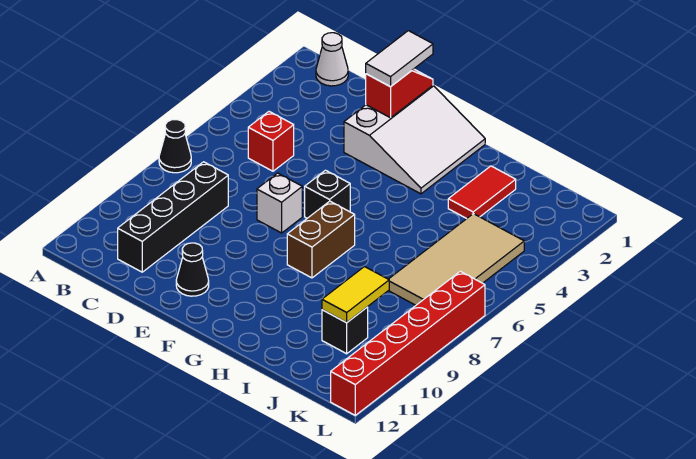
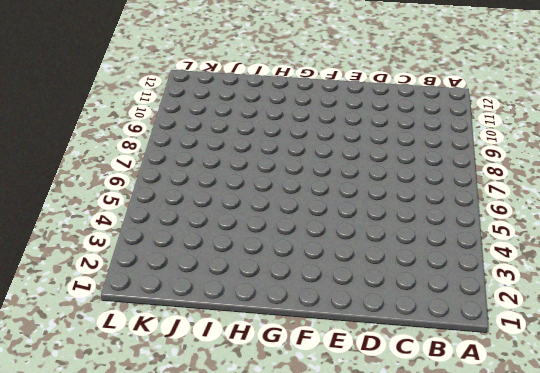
none -> black 1x1 cone [159,120,191,173]
none -> white 1x1 cone [316,33,348,86]
none -> red 1x1 brick [248,112,294,171]

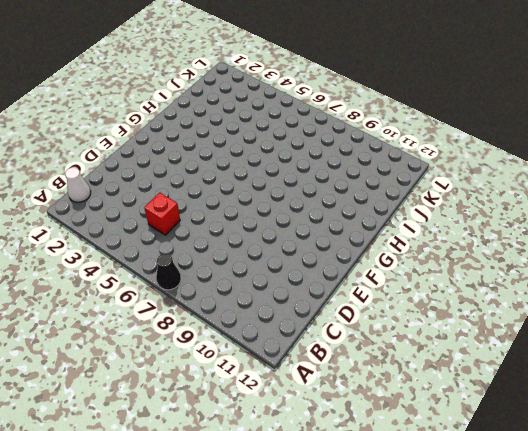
none -> black 1x4 brick [118,162,228,272]
none -> white 3x3 slope [344,86,485,194]
none -> white 1x1 brick [257,173,302,233]

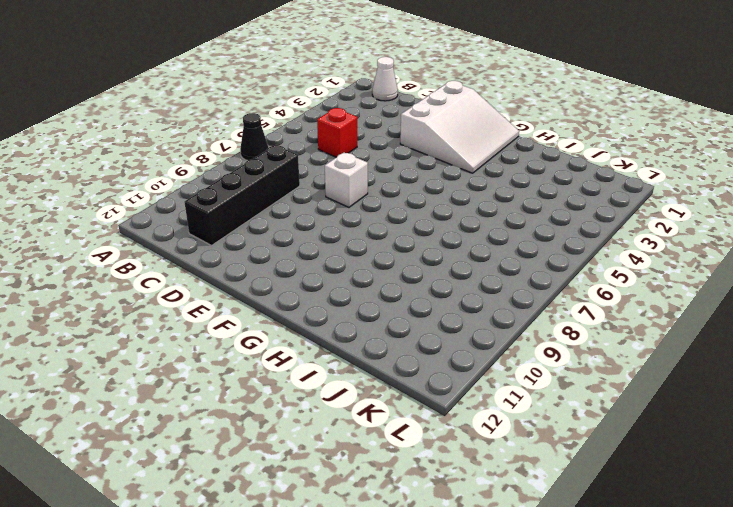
none -> black 1x1 cone [176,243,209,296]
none -> black 1x1 brick [305,170,350,218]
none -> brown 1x2 brick [287,201,355,278]

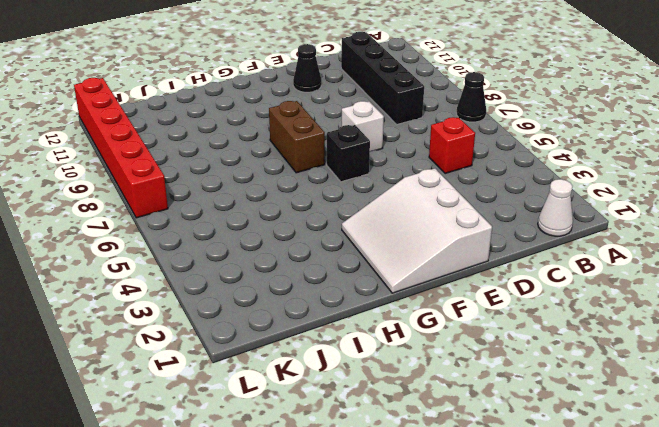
none -> red 1x2 tile [448,166,516,219]
none -> tan 2x4 tile [389,214,524,305]
none -> black 1x1 brick [322,307,368,354]

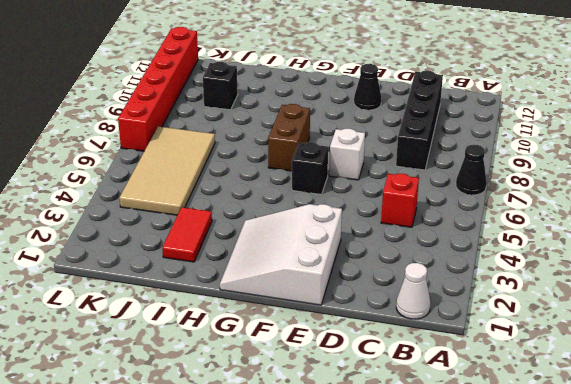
none -> red 1x2 slope [366,69,433,118]
none -> yellow 1x2 tile [322,267,389,323]
none -> white 1x2 tile [366,31,433,87]

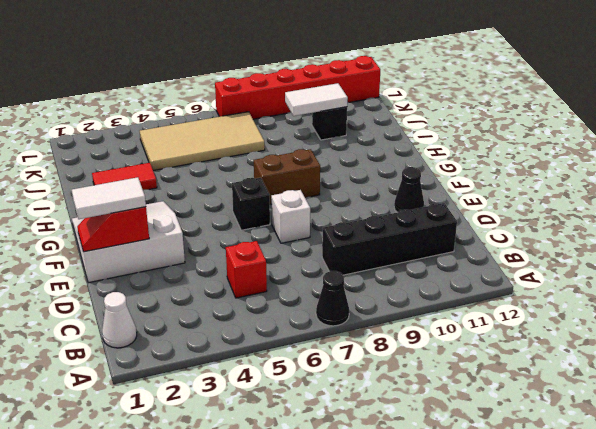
white 1x2 tile [285,83,348,116] -> yellow 1x2 tile [322,267,389,323]

